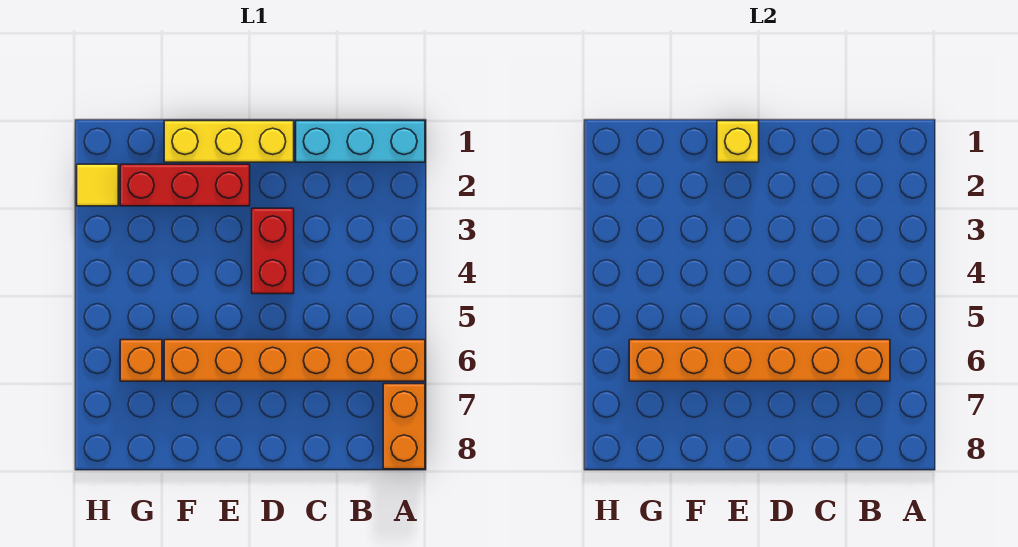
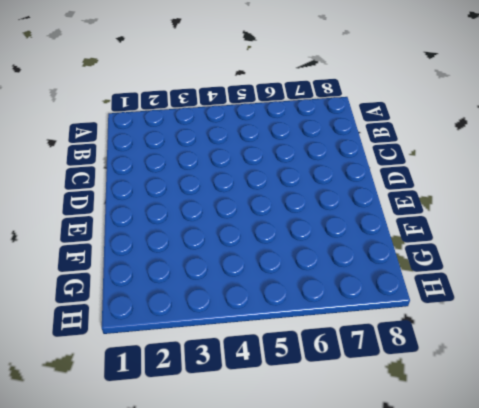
none -> cyan 1x3 brick [296,121,425,162]
none -> orange 1x6 brick [164,340,425,381]

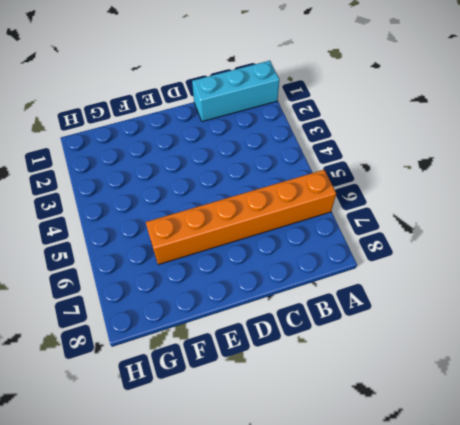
none -> orange 1x2 brick [383,384,425,469]
none -> yellow 1x3 brick [164,121,294,162]

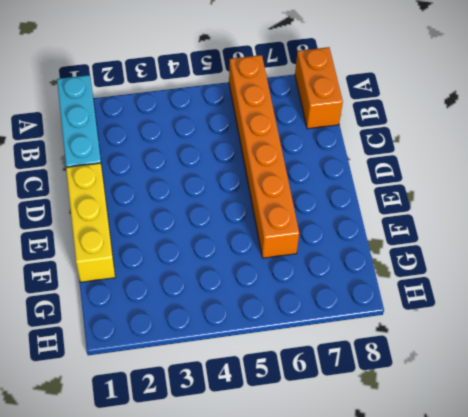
orange 1x2 brick [295,47,343,129] -> orange 1x2 brick turned to [383,384,425,469]
none -> red 1x2 brick [252,208,294,294]
none -> red 1x3 brick [120,164,250,206]

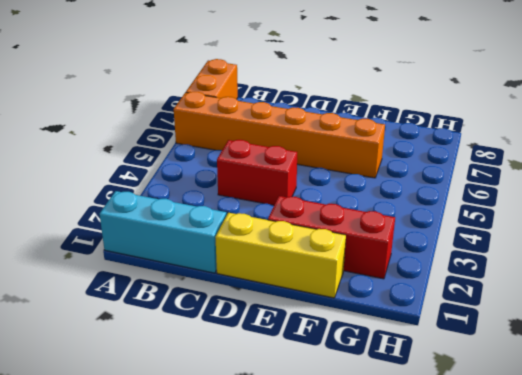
red 1x2 brick [217,140,297,205] -> red 1x2 brick turned to [252,208,294,294]
none -> orange 1x1 brick [120,340,162,381]
none -> yellow 1x1 tile [77,164,118,206]

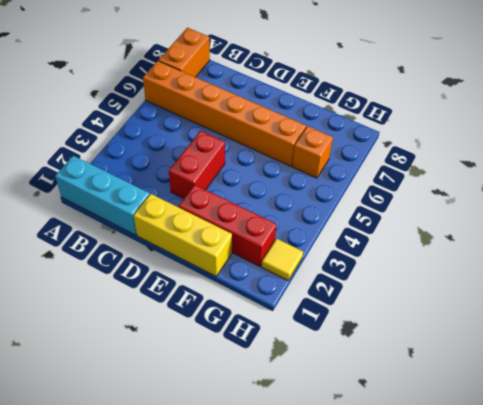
none -> orange 1x6 brick [629,340,890,381]
none -> yellow 1x1 brick [717,121,759,162]

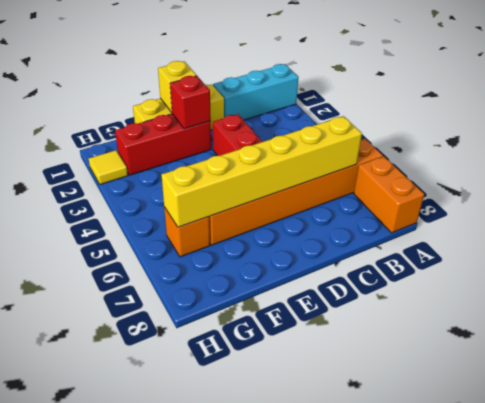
yellow 1x6 brick [161,116,362,227] -> orange 1x6 brick [629,340,890,381]
red 1x1 brick [170,76,211,129] -> none

